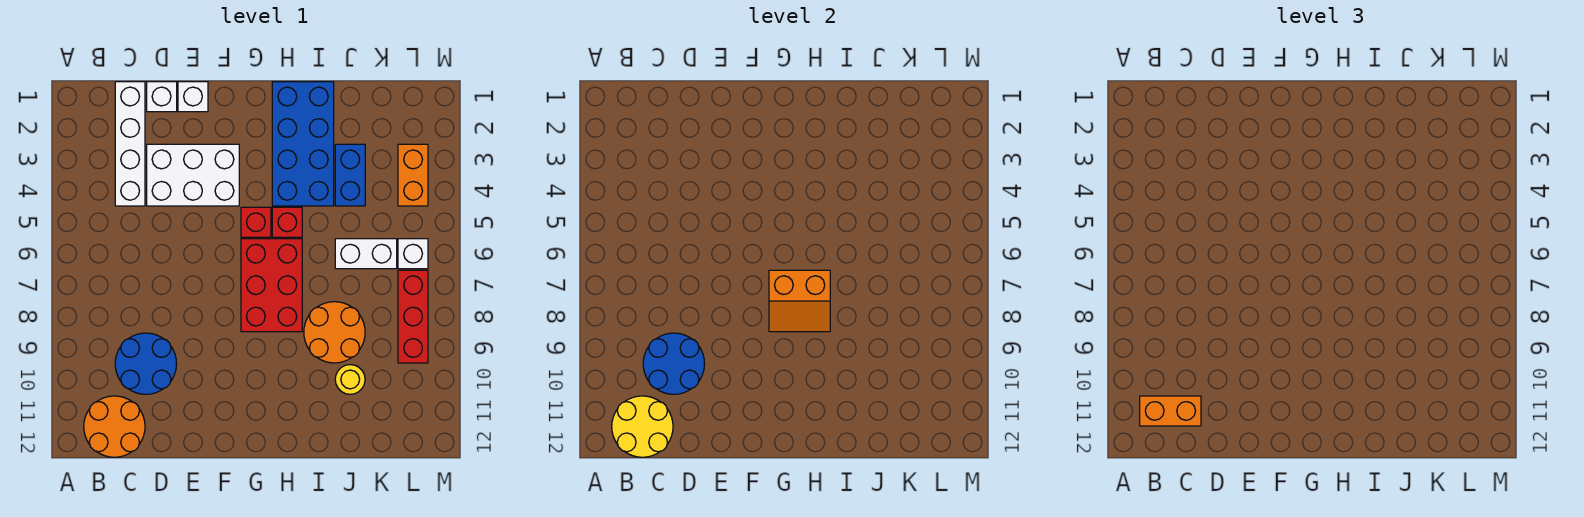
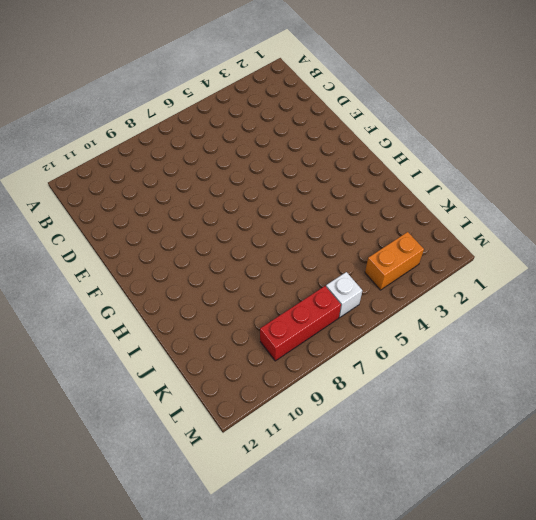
none -> orange 2x2 round brick [84,396,145,457]
none -> white 1x4 brick [115,82,145,206]
none -> blue 2x2 round brick [115,333,177,394]

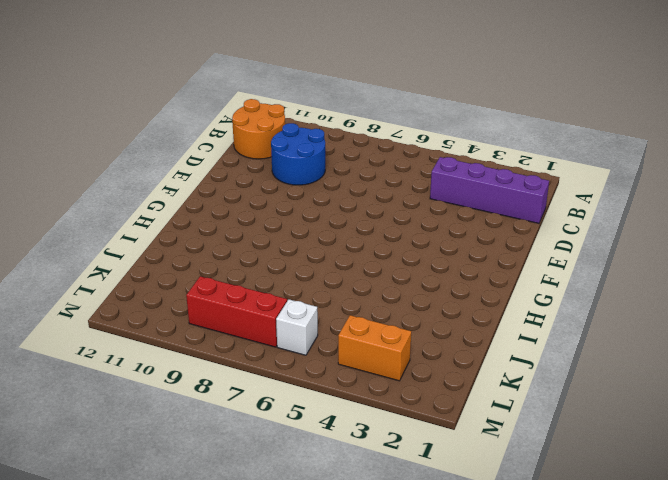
purple 1x4 brick [430,157,549,223] -> white 1x4 brick [115,82,145,206]
none -> white 1x1 brick [147,82,177,112]
none -> white 2x3 brick [147,144,239,206]
none -> white 1x1 brick [178,82,208,112]

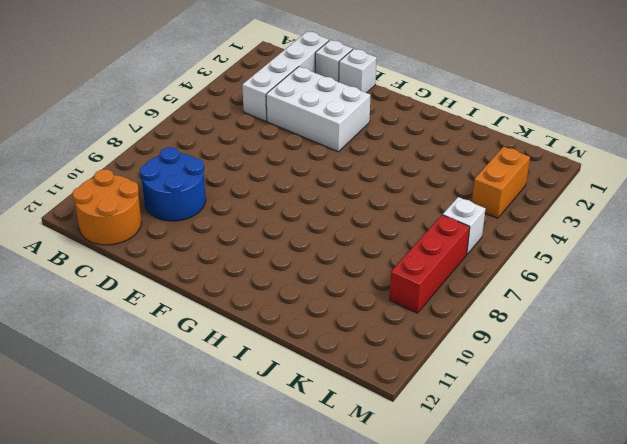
none -> red 1x1 brick [241,207,271,237]
none -> red 2x3 brick [241,239,302,332]
none -> blue 2x4 brick [272,82,334,206]

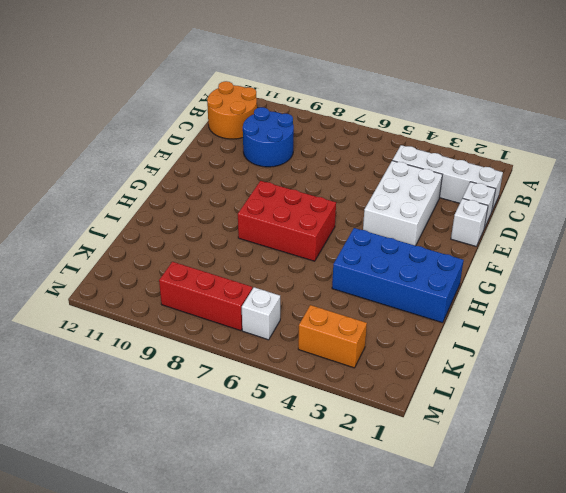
none -> red 1x1 brick [241,207,271,237]
none -> red 1x1 brick [272,207,302,237]
none -> orange 2x2 round brick [304,302,365,363]

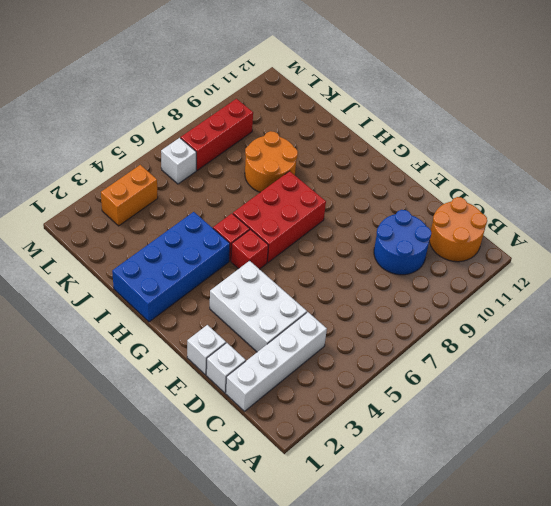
none -> blue 1x2 brick [335,144,365,206]
none -> white 1x2 brick [335,239,397,269]
none -> yellow 1x1 round brick [335,365,365,394]

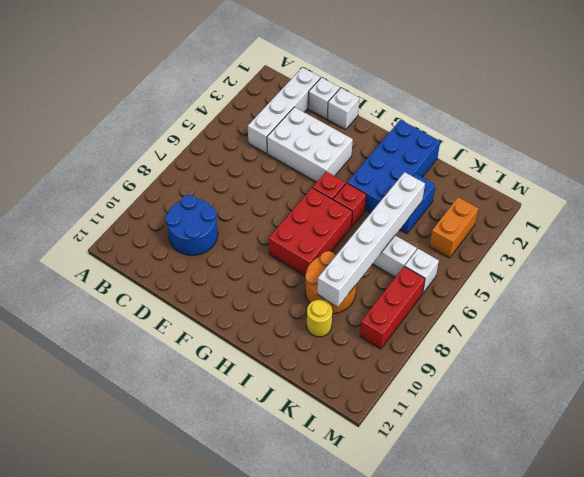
white 1x6 brick [317,172,425,306] -> none
none -> orange 2x2 round brick [84,396,145,457]
none -> yellow 2x2 round brick [612,396,673,457]
none -> blue 2x2 round brick [643,333,705,394]

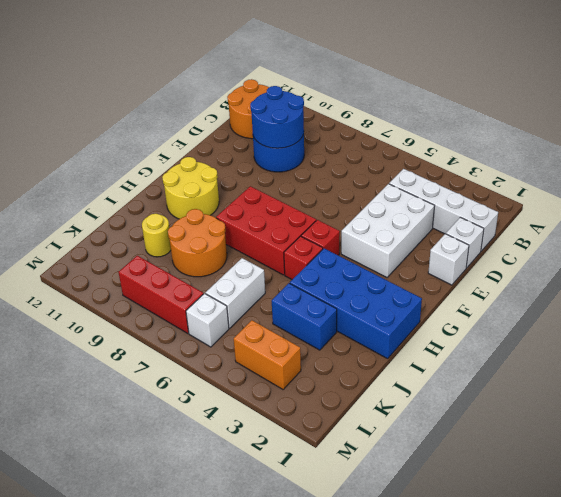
yellow 2x2 round brick [162,157,219,219] -> yellow 2x2 round brick moved to [612,396,673,457]
none -> orange 2x2 slope [769,270,830,332]
none -> orange 1x2 brick [1140,396,1201,426]

